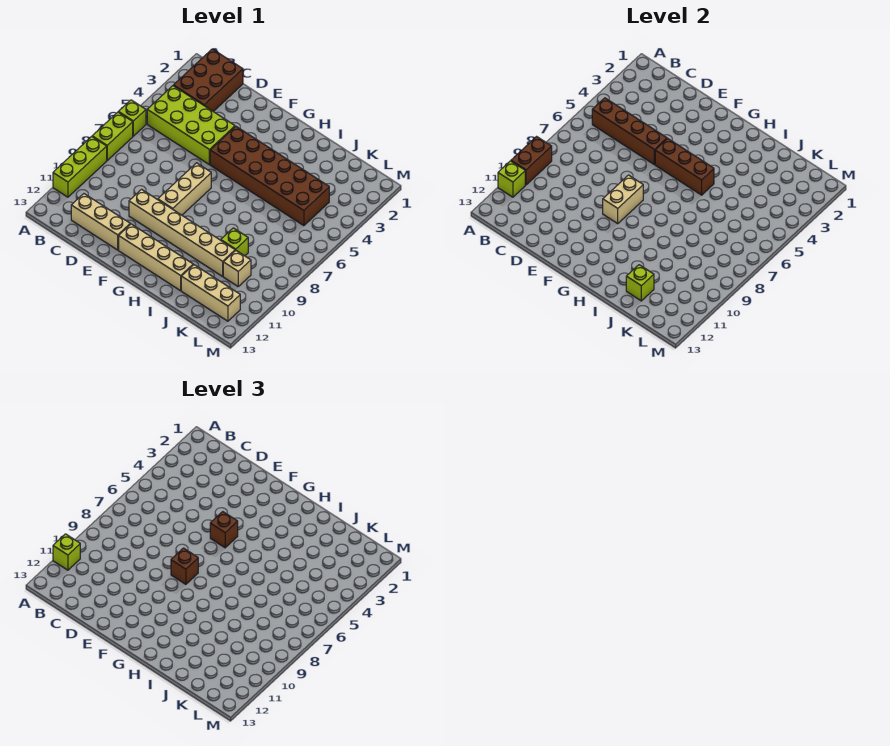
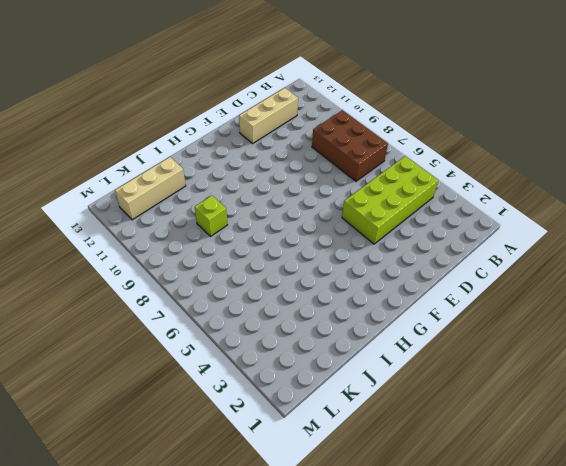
brown 2x3 brick [312,110,388,181] -> brown 2x3 brick moved to [173,49,243,111]
none -> lime 1x1 brick [119,100,146,136]
none -> lime 1x2 brick [92,112,133,160]
none -> lime 1x3 brick [53,137,107,197]

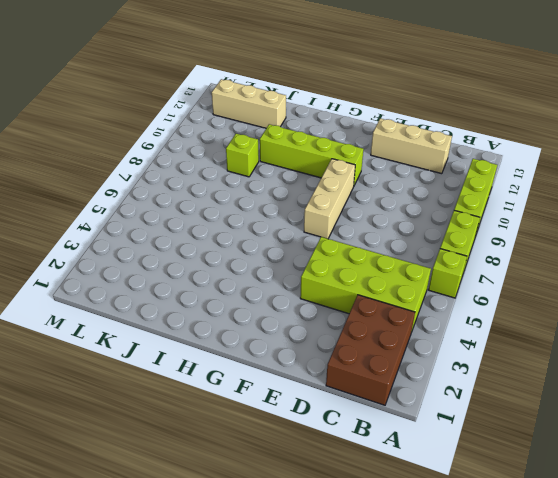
lime 1x4 brick [260,124,363,185] -> tan 1x6 brick [129,189,235,276]
none -> brown 2x6 brick [210,126,329,226]
none -> tan 1x4 brick [119,224,193,291]
none -> tan 1x1 brick [223,251,251,286]

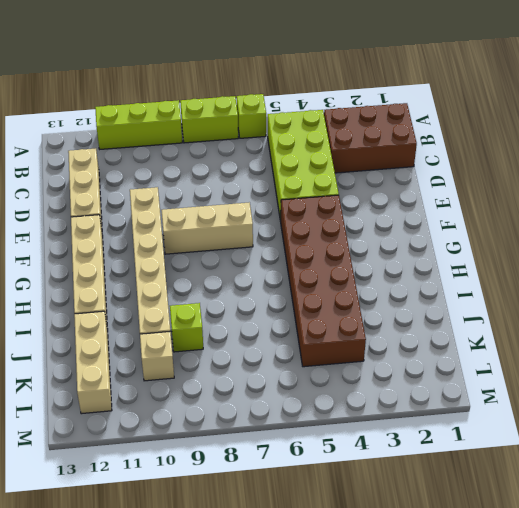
none -> brown 1x2 brick [511,137,552,185]
none -> lime 1x1 brick [498,161,525,197]
none -> brown 1x4 brick [592,98,667,165]

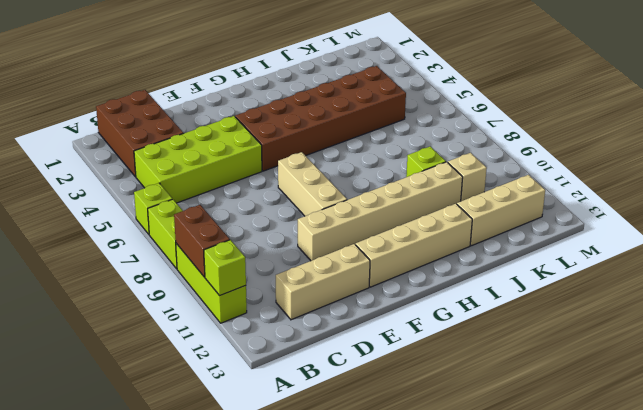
none -> brown 1x4 brick [592,98,667,165]
none -> brown 1x3 brick [655,139,714,195]
none -> tan 1x2 brick [603,175,643,223]

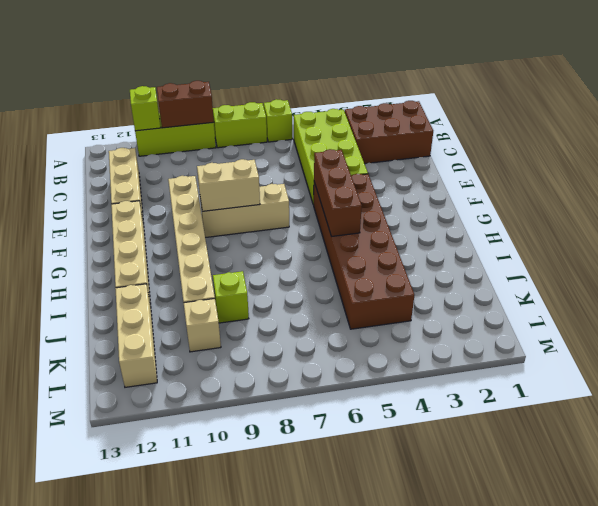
none -> brown 1x4 brick [592,98,667,165]
none -> lime 1x1 brick [626,265,654,301]
none -> lime 1x1 brick [53,534,80,570]

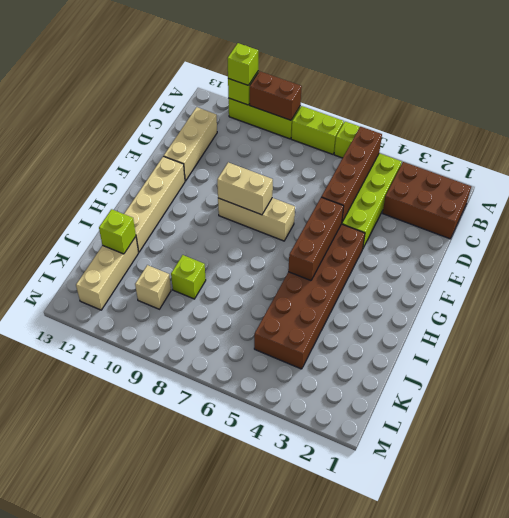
none -> tan 1x6 brick [129,189,235,276]
none -> brown 1x1 brick [210,512,238,548]
none -> brown 1x1 brick [171,548,198,584]

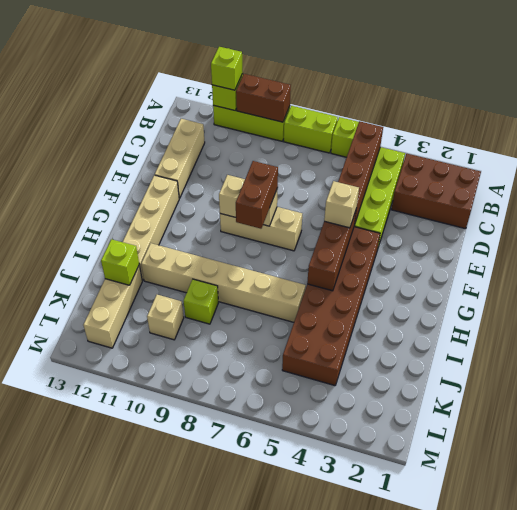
tan 1x1 brick [324,181,359,228] -> brown 1x1 brick [210,512,238,548]
brown 1x2 brick [236,161,278,229] -> brown 1x1 brick [171,548,198,584]
tan 1x6 brick [141,243,306,322] -> tan 1x6 brick turned to [129,189,235,276]

